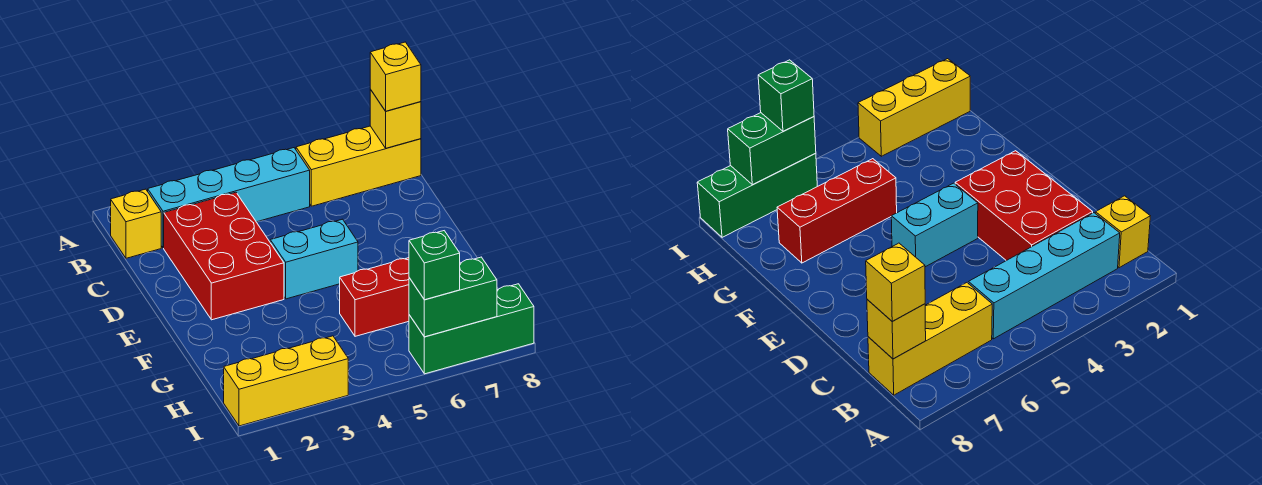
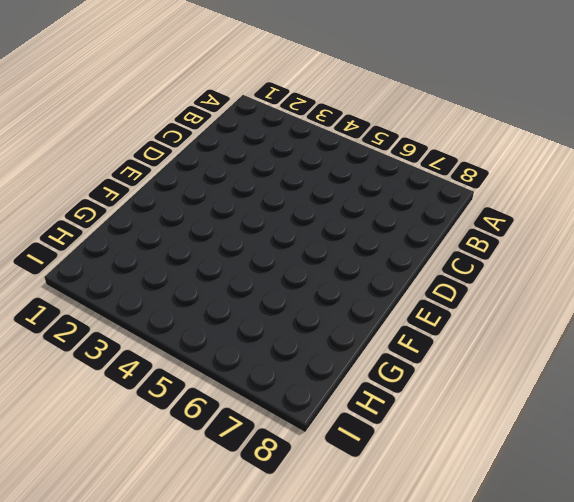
none -> yellow 1x1 brick [111,189,161,258]
none -> cyan 1x4 brick [148,148,310,248]
none -> yellow 1x3 brick [296,126,421,206]

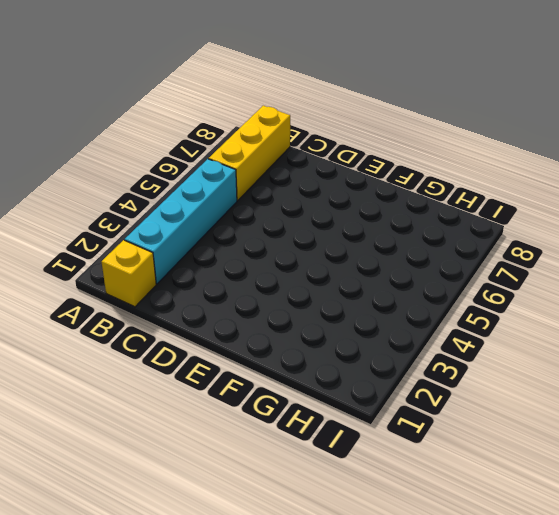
none -> red 2x3 brick [164,192,284,320]
none -> cyan 1x2 brick [270,219,358,299]
none -> red 1x3 brick [340,258,409,336]

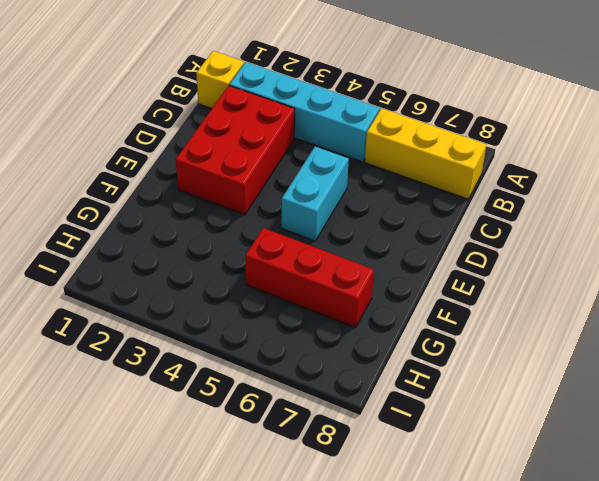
cyan 1x2 brick [282,147,349,241] -> cyan 1x2 brick turned to [270,219,358,299]
none -> yellow 1x3 brick [224,336,348,426]
none -> green 1x3 brick [409,284,534,374]
none -> yellow 1x1 brick [370,90,421,148]

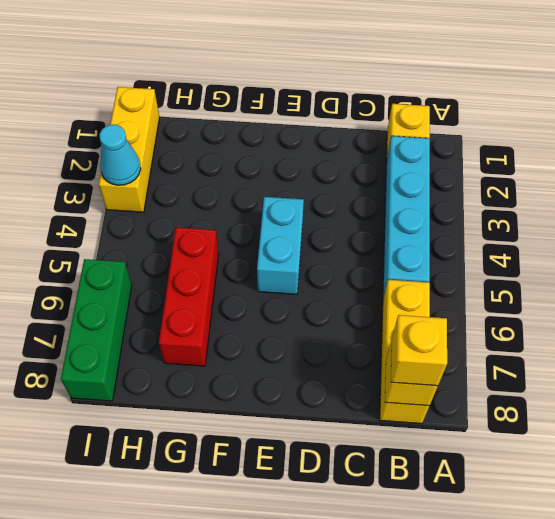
cyan 1x1 cone [99,124,141,185] -> none
none -> red 2x3 brick [164,192,284,320]
none -> green 1x2 brick [409,257,497,337]
none -> green 1x1 brick [409,231,460,300]

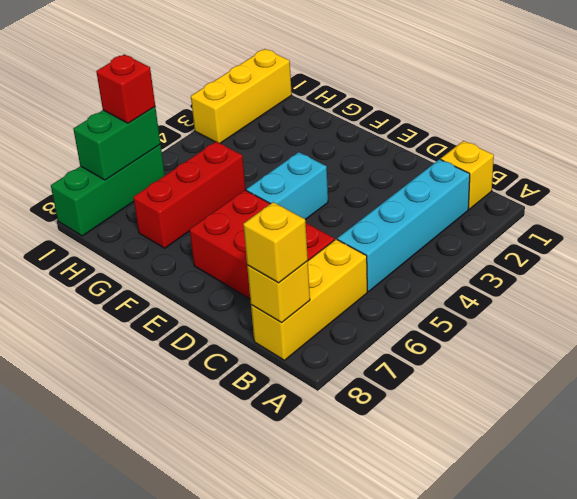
red 2x3 brick [190,190,335,299] -> red 2x3 brick moved to [164,192,284,320]
red 1x1 brick [96,54,155,123] -> green 1x1 brick [409,231,460,300]

